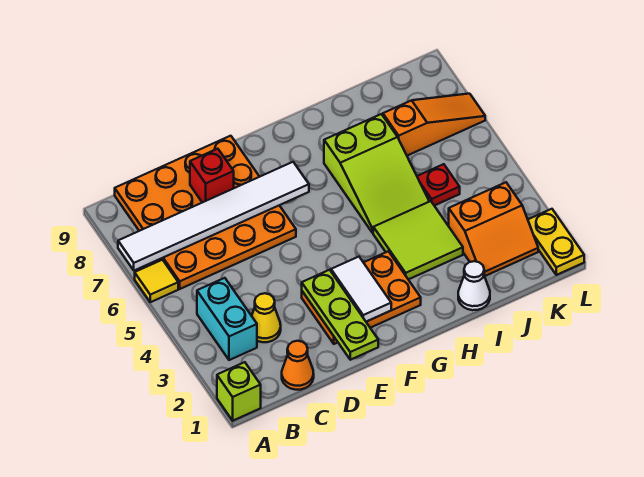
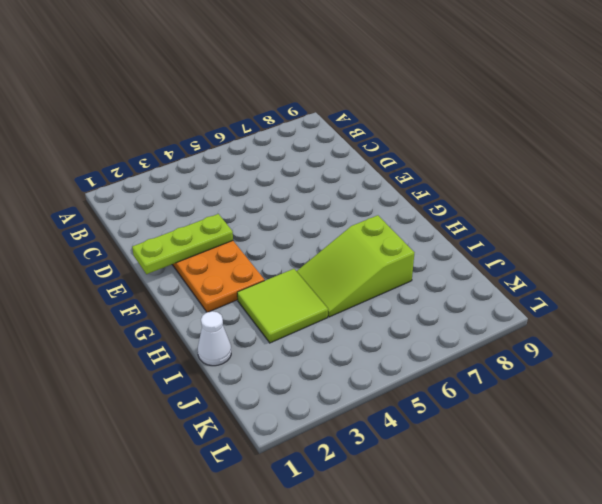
none -> lime 1x1 brick [217,362,261,421]
none -> yellow 1x1 tile [135,260,178,302]
none -> cyan 1x2 brick [197,278,257,360]

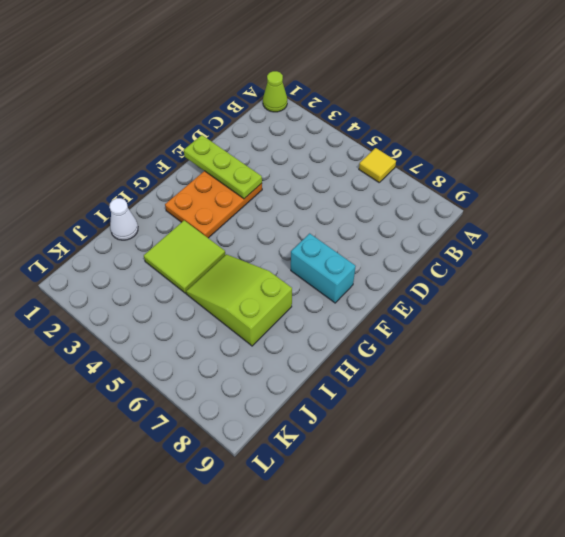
lime 1x1 cone [263,71,287,112] -> lime 1x1 brick [217,362,261,421]
cyan 1x2 brick [291,233,356,303] -> cyan 1x2 brick moved to [197,278,257,360]
none -> orange 4x4 plate [115,136,296,289]
none -> orange 1x1 cone [282,341,314,390]
none -> yellow 1x1 cone [252,293,281,342]

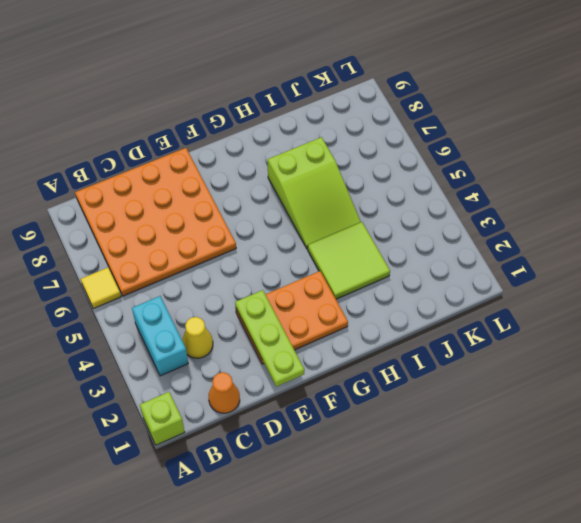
none -> white 1x1 cone [458,261,490,310]
none -> orange 2x2 slope [449,182,538,276]
none -> red 1x1 plate [417,164,460,206]

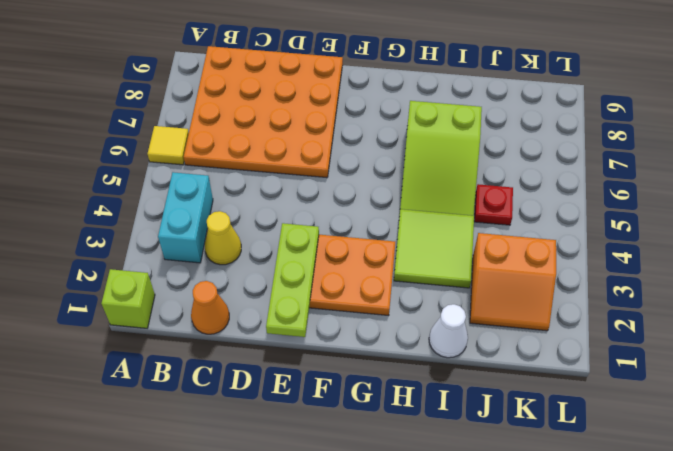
none -> orange 1x3 slope [383,94,485,156]
none -> yellow 1x2 plate [528,209,584,275]
none -> white 1x6 tile [118,162,309,271]

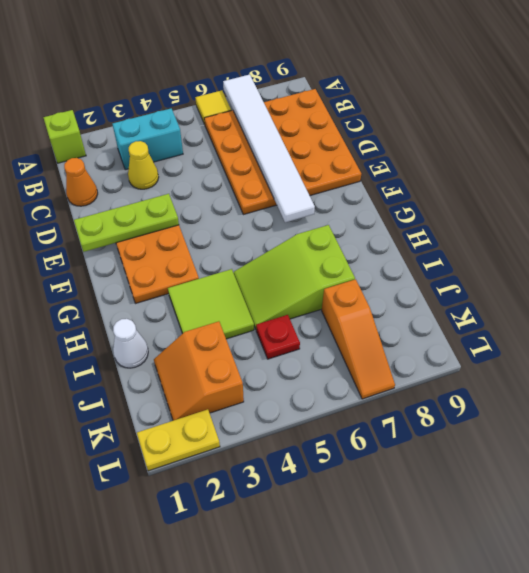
none -> red 1x1 brick [190,149,234,203]
none -> white 1x2 tile [331,257,391,322]

